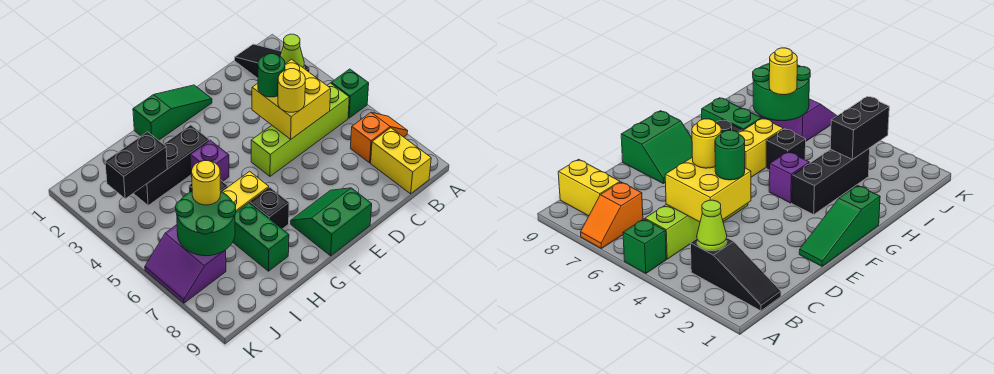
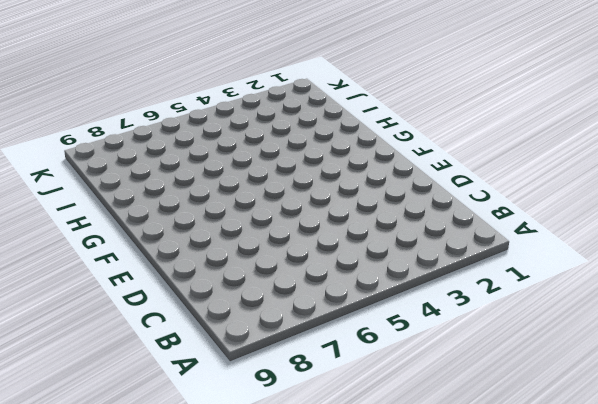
none -> green 1x1 brick [331,69,369,118]
none -> orange 1x2 slope [350,112,408,163]
none -> black 1x3 slope [235,44,310,78]

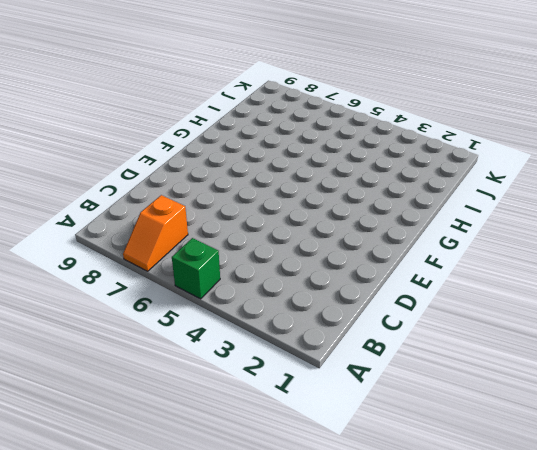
none -> black 1x3 slope [235,44,310,78]
none -> lime 1x4 brick [251,83,349,176]
none -> yellow 1x2 brick [371,128,431,194]

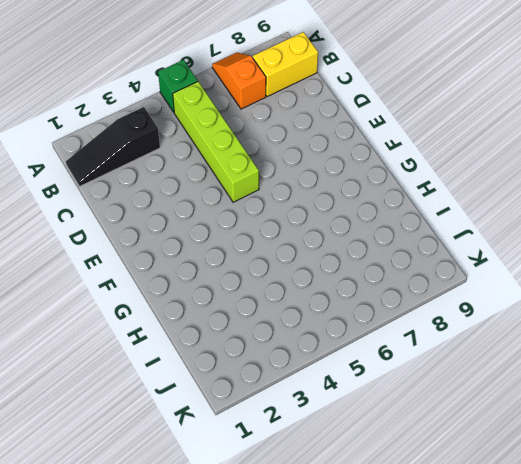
none -> green 1x3 slope [133,85,212,140]
none -> green 2x2 slope [291,188,372,256]
none -> black 1x3 brick [133,125,209,205]

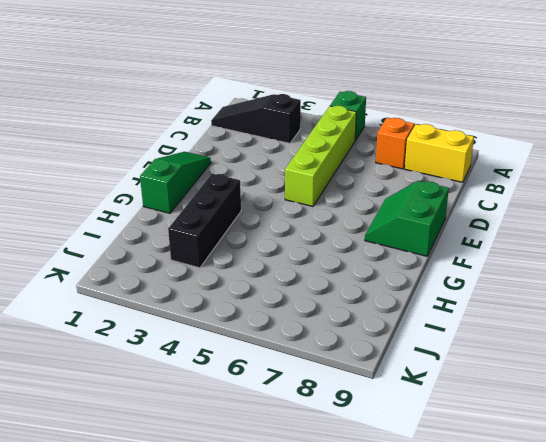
none -> purple 1x1 brick [190,140,229,181]
none -> yellow 1x2 brick [222,171,269,212]
none -> black 1x1 brick [250,187,289,229]

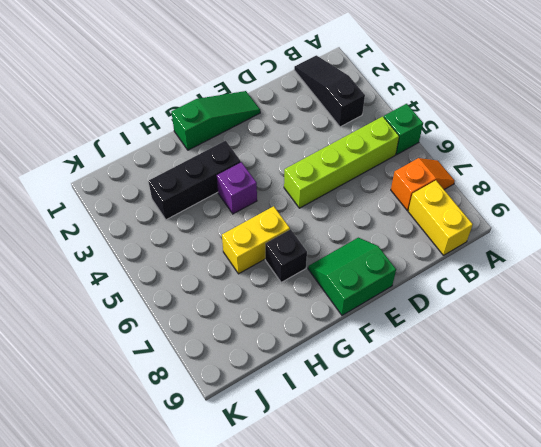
none -> black 1x1 brick [766,129,806,170]
none -> green 1x2 brick [233,203,289,271]
none -> purple 2x2 slope [145,225,226,303]

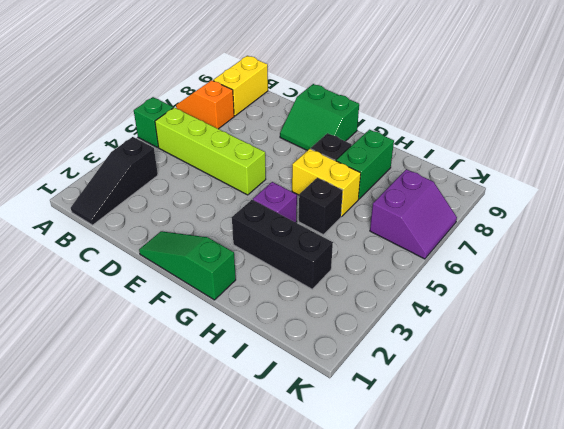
none -> lime 1x1 cone [280,34,304,68]
none -> yellow 2x2 brick [252,59,331,139]
none -> black 1x2 brick [105,132,167,199]

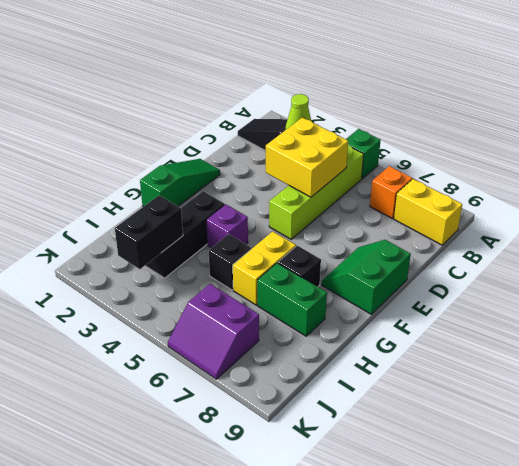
none -> green 2x2 round brick [176,192,236,256]
none -> green 1x1 round brick [258,54,285,97]
none -> yellow 1x1 round brick [278,69,305,112]

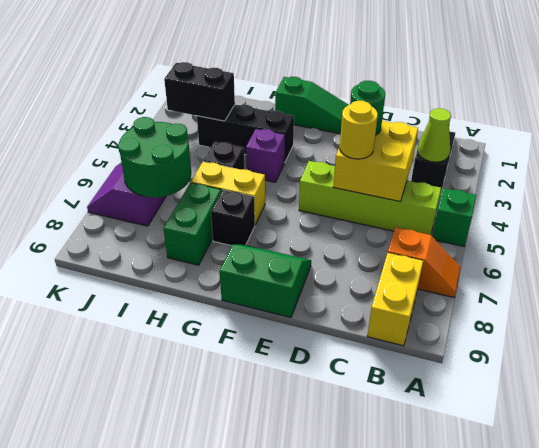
none -> yellow 1x1 round brick [192,161,221,205]

